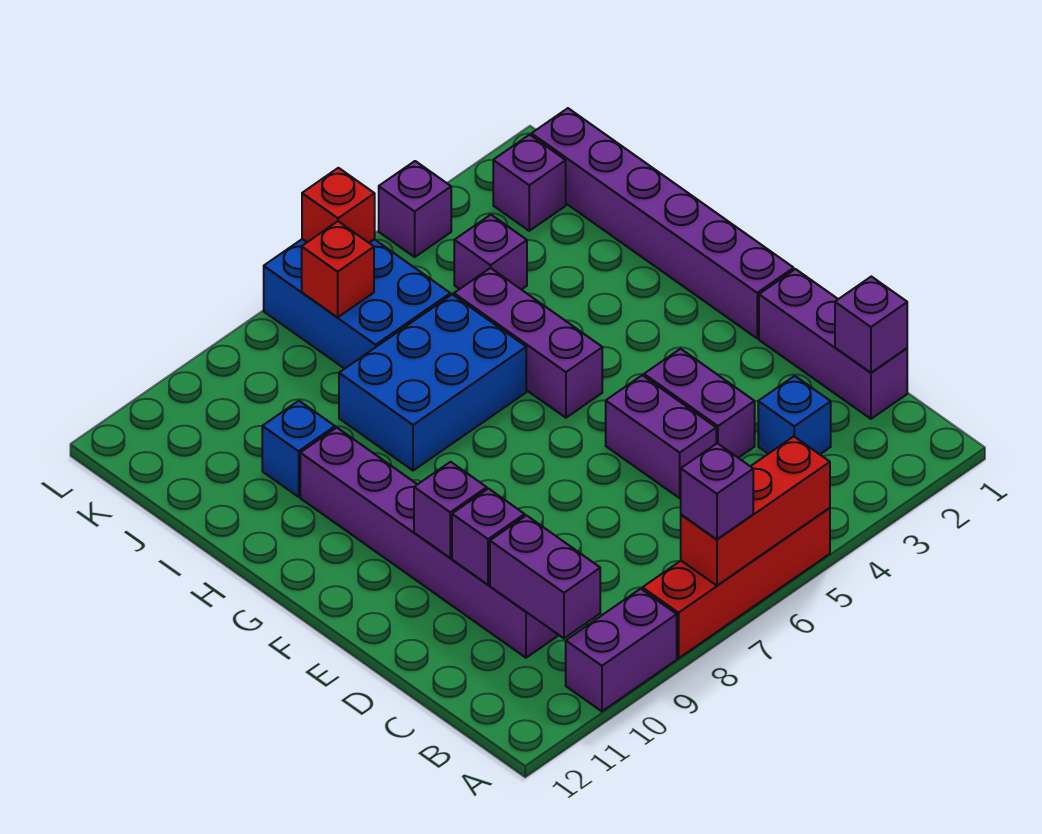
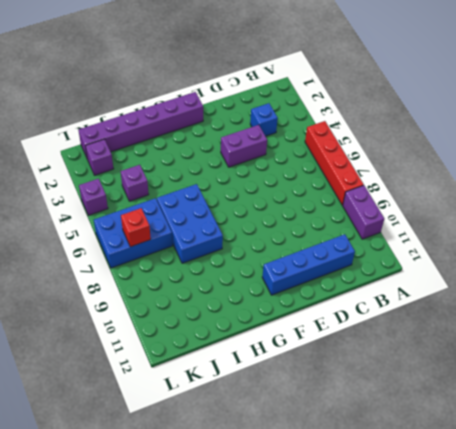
blue 1x4 brick [262,234,355,295] -> none
none -> purple 1x3 brick [759,269,907,419]
none -> purple 1x6 brick [300,428,559,658]
none -> purple 1x2 brick [606,375,716,498]

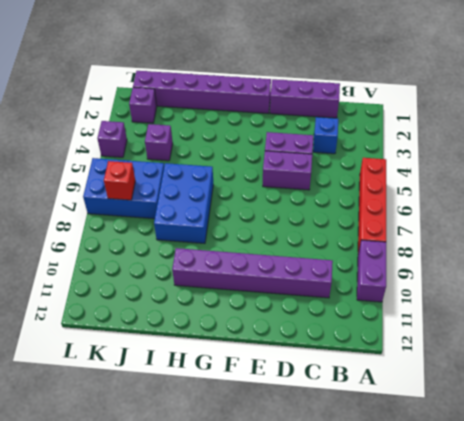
none -> purple 1x3 brick [454,268,602,418]
none -> blue 1x1 brick [262,401,335,497]
none -> red 1x3 brick [681,436,830,586]

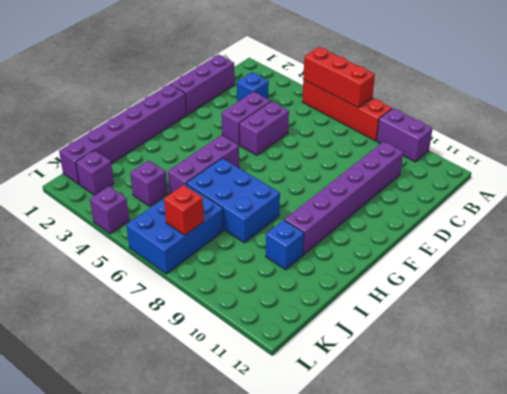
none -> purple 1x2 brick [490,515,600,638]
none -> purple 1x1 brick [835,277,907,373]
none -> purple 1x1 brick [452,489,525,585]

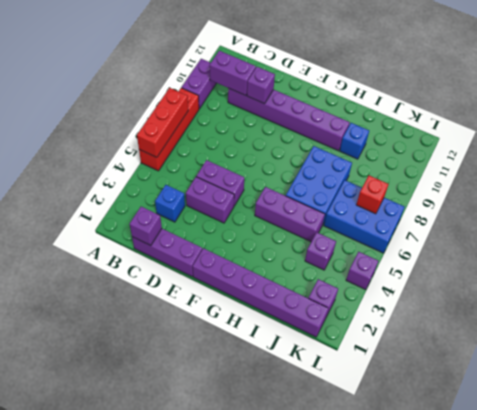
none -> purple 1x1 brick [414,462,487,558]
none -> red 1x1 brick [302,168,375,243]
none -> purple 1x1 brick [681,443,753,539]

